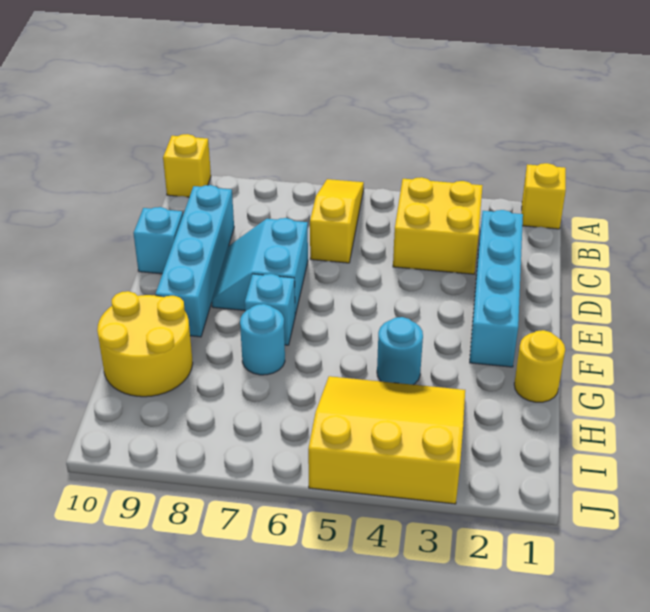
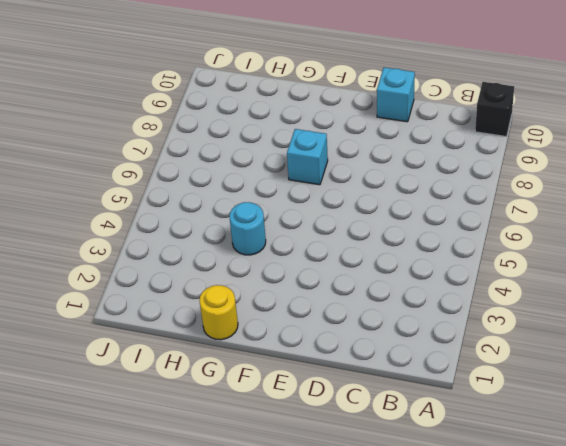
black 1x1 brick [475,82,514,137] -> yellow 1x1 brick [163,134,211,197]
none -> yellow 1x1 brick [522,163,566,229]
none -> yellow 1x3 slope [310,179,364,263]
none -> yellow 2x2 brick [393,177,483,274]

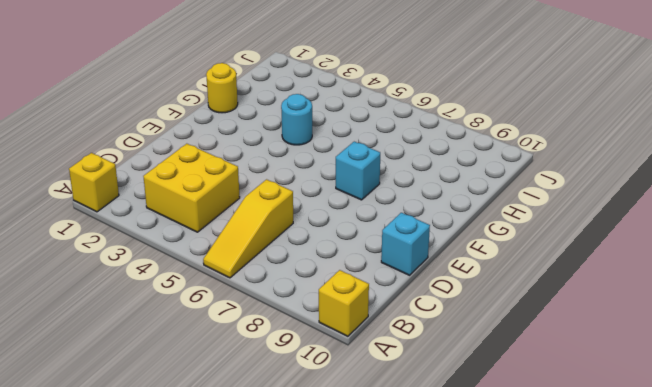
none -> cyan 1x4 brick [470,210,523,367]
none -> cyan 1x4 brick [155,185,234,337]
none -> cyan 2x2 slope [212,218,308,315]

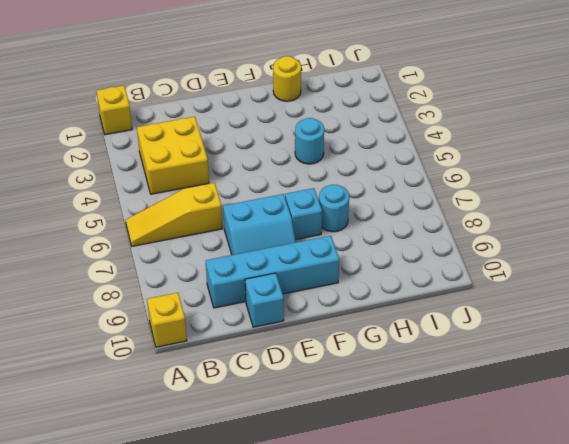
none -> cyan 1x4 brick [470,210,523,367]
none -> yellow 2x2 round brick [97,291,193,397]
none -> yellow 3x3 slope [308,376,465,504]

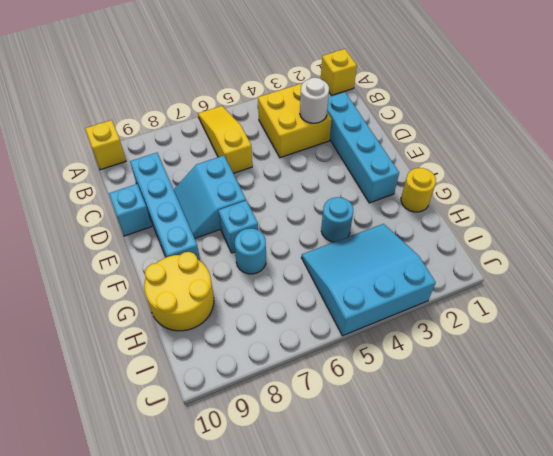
white 1x1 round brick [300,78,329,123] -> none
cyan 3x3 slope [301,224,436,336] -> yellow 3x3 slope [308,376,465,504]

